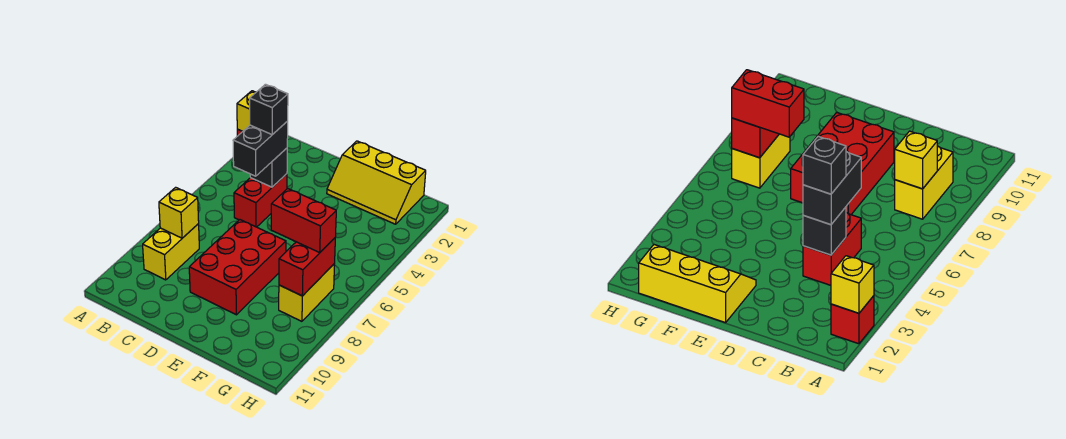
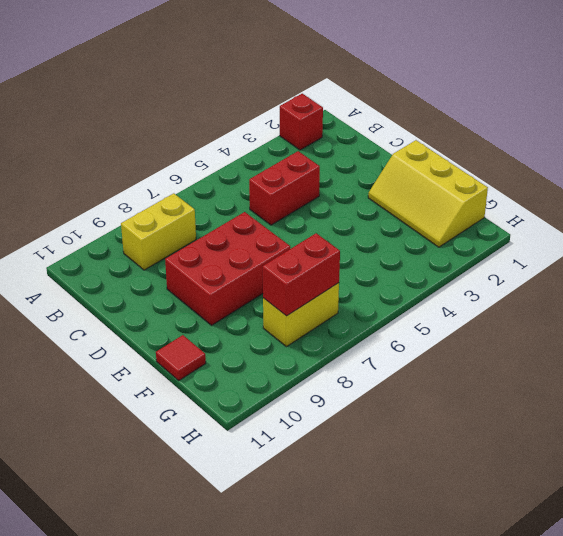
red 1x1 tile [156,335,206,380] -> none
none -> yellow 1x1 brick [237,91,256,131]
none -> yellow 1x1 brick [159,187,199,238]
none -> black 1x1 brick [250,148,287,187]

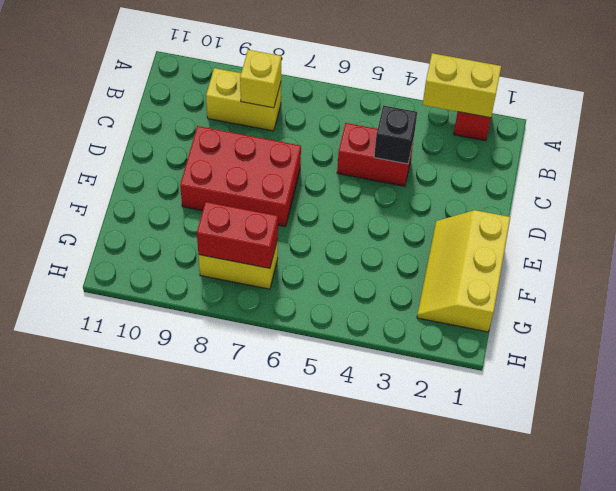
yellow 1x2 brick [423,53,501,118] -> yellow 1x1 brick [237,91,256,131]
none -> black 1x2 brick [233,121,288,176]
none -> red 1x2 brick [271,189,336,252]
none -> black 1x1 brick [250,84,288,135]

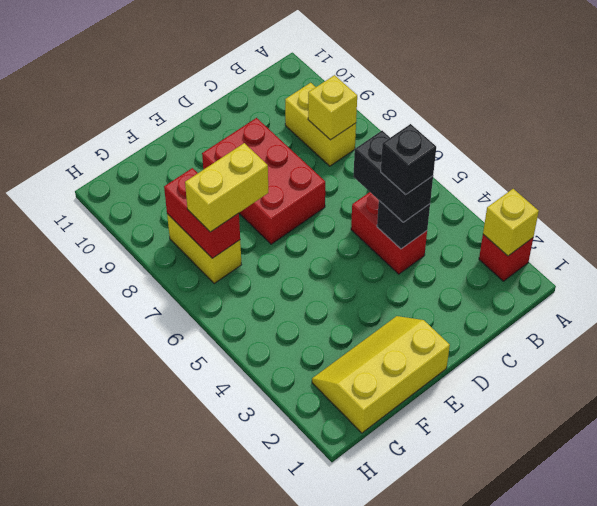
yellow 1x2 brick [185,143,268,232] -> red 1x2 brick [271,189,336,252]

